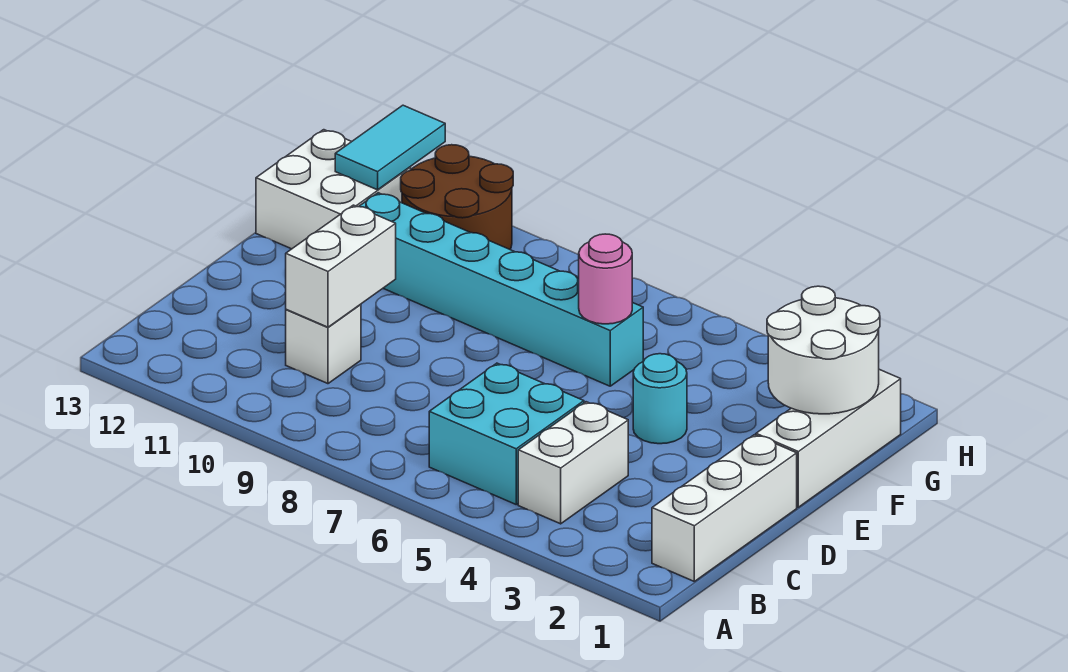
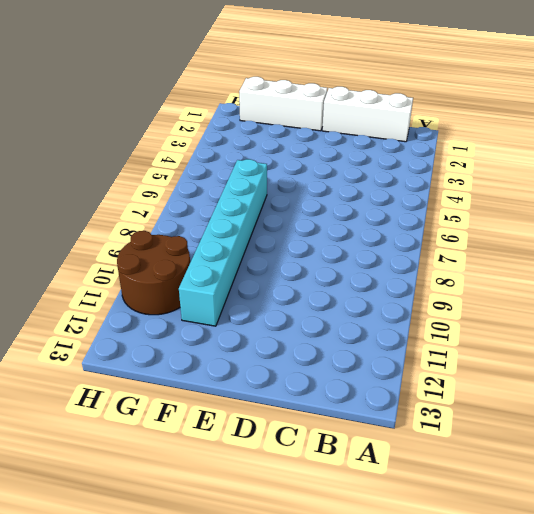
none -> white 1x2 brick [518,402,628,524]
none -> cyan 2x2 brick [429,363,584,504]
none -> white 1x1 brick [286,304,361,384]

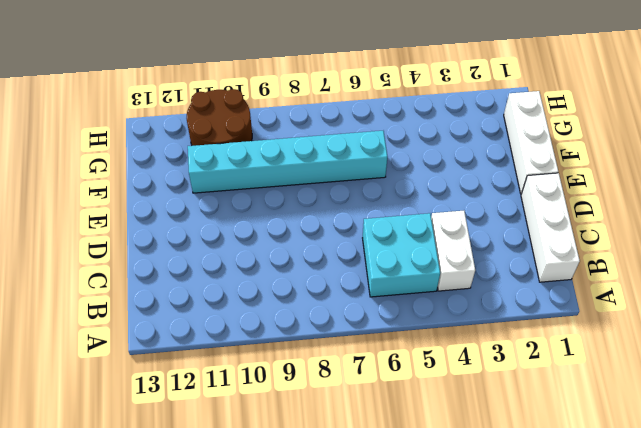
none -> white 1x1 brick [286,304,361,384]
none -> cyan 1x1 round brick [633,354,687,444]
none -> white 2x2 brick [256,130,411,249]

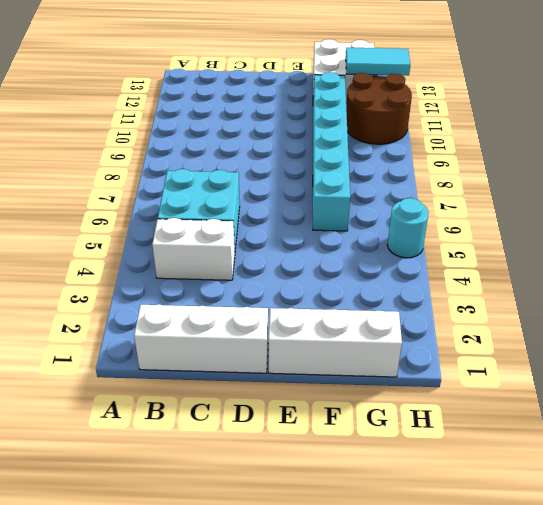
cyan 1x1 round brick [387,198,429,258] -> cyan 1x1 round brick moved to [633,354,687,444]
none -> white 1x1 brick [286,304,361,384]
none -> white 1x2 brick [286,205,396,327]
none -> white 2x2 round brick [767,286,880,414]

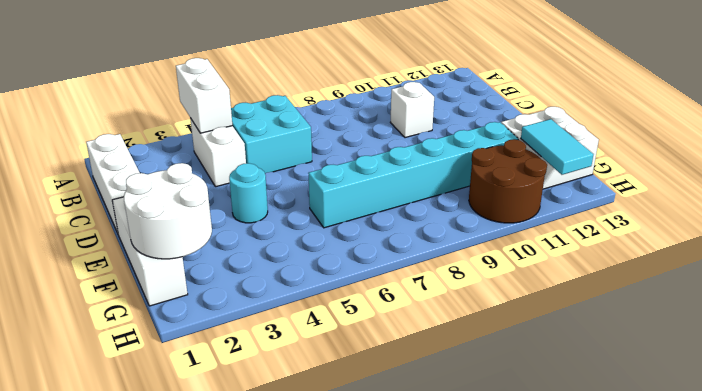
white 1x2 brick [176,58,232,133] -> white 1x2 brick moved to [286,205,396,327]
none -> pink 1x1 round brick [579,234,632,324]

